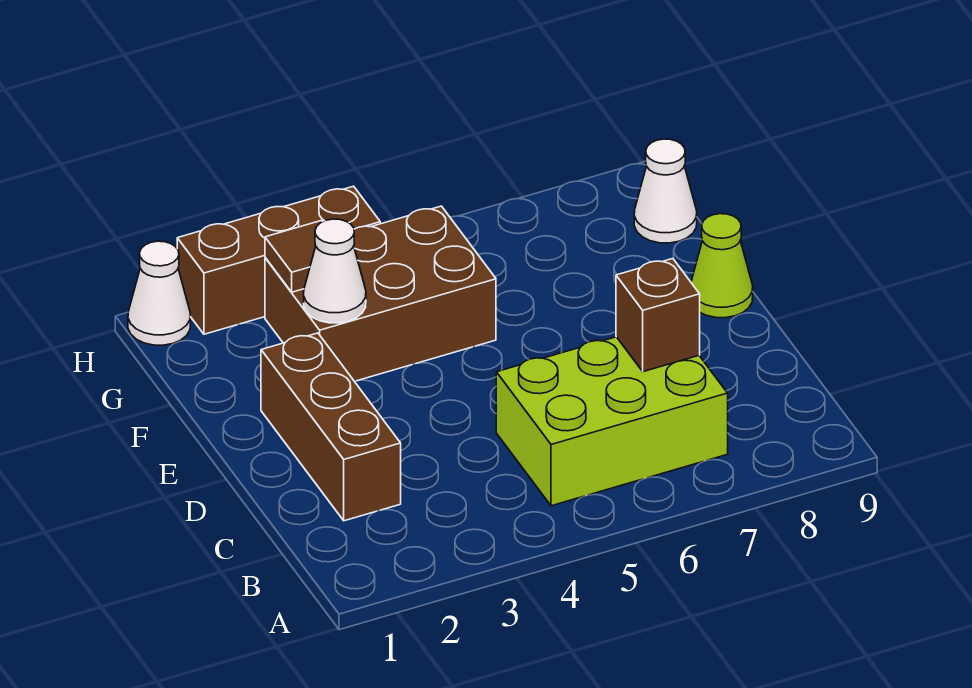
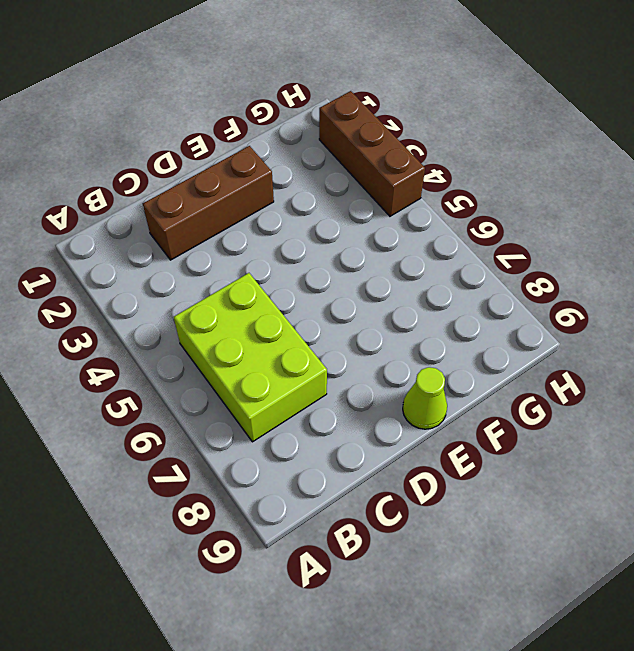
none -> brown 2x3 brick [265,206,496,381]
none -> white 1x1 cone [634,139,697,243]

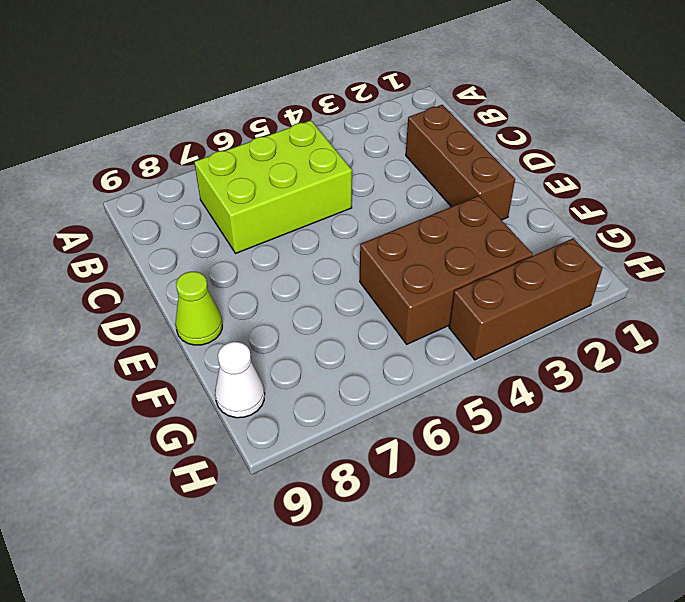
none -> white 1x1 cone [128,241,190,345]
none -> brown 1x1 brick [616,259,700,372]

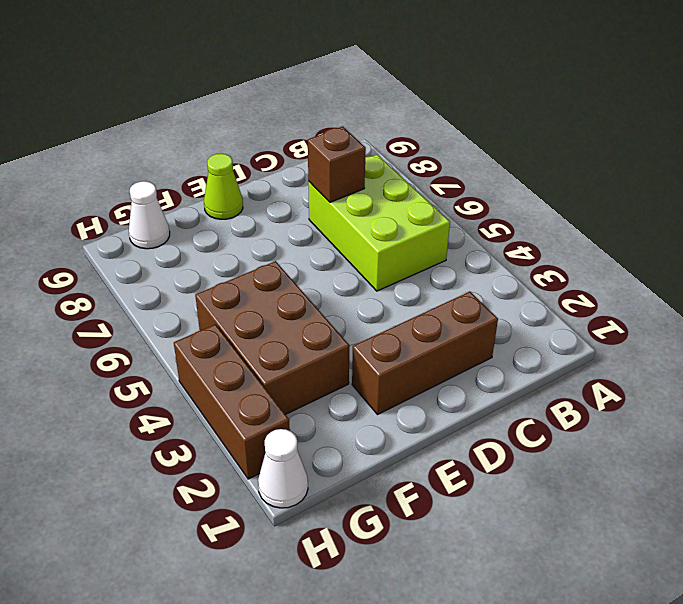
none -> white 1x1 cone [304,219,366,323]
none -> brown 1x1 tile [265,220,323,292]

